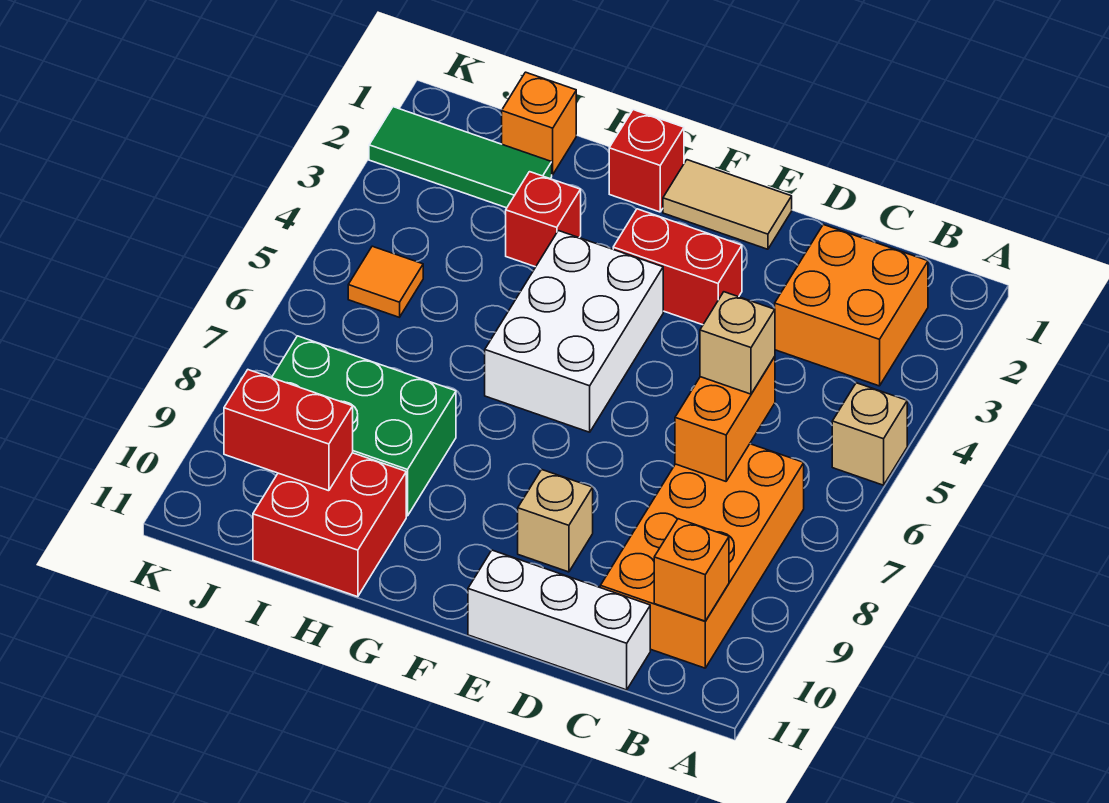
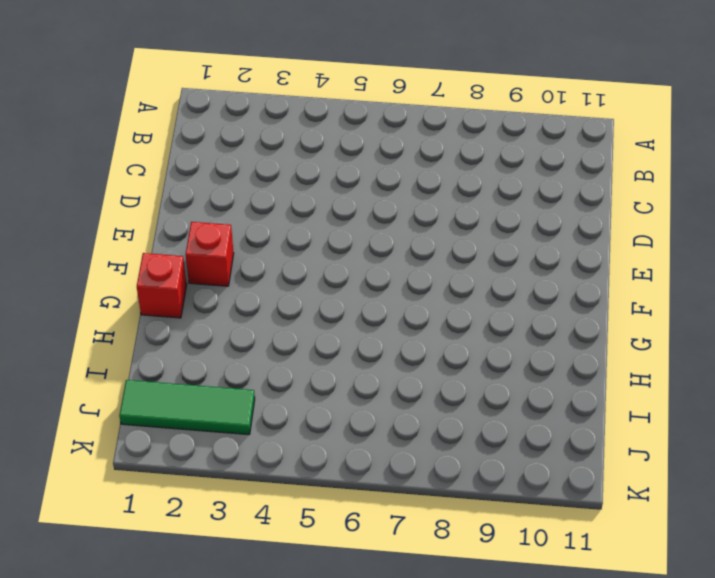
red 1x1 brick [186,222,234,286] -> red 1x1 brick moved to [506,172,581,267]
green 1x3 tile [119,380,255,435] -> green 1x3 tile turned to [369,107,552,208]
none -> tan 1x1 brick [832,383,907,485]
none -> orange 2x2 brick [775,225,928,386]
none -> orange 2x4 brick [600,444,804,668]

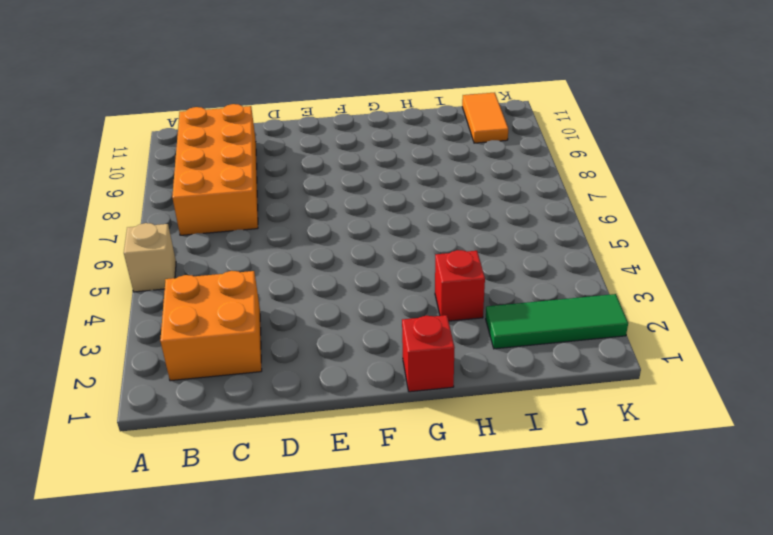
orange 1x2 tile [462,93,508,143] -> none
none -> white 1x3 brick [468,550,650,690]
none -> tan 1x2 tile [663,160,792,249]
none -> red 1x2 brick [613,209,742,325]

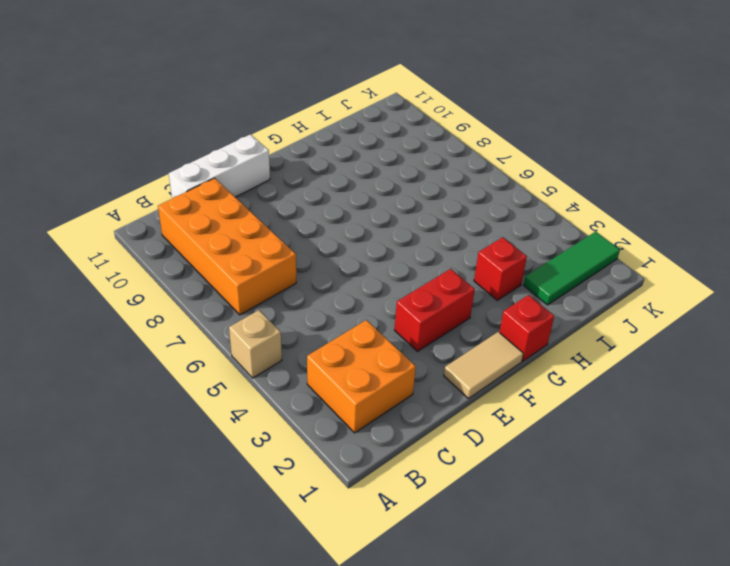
none -> tan 1x1 brick [518,470,593,572]
none -> white 2x3 brick [485,231,663,432]
none -> green 2x3 brick [272,336,456,516]

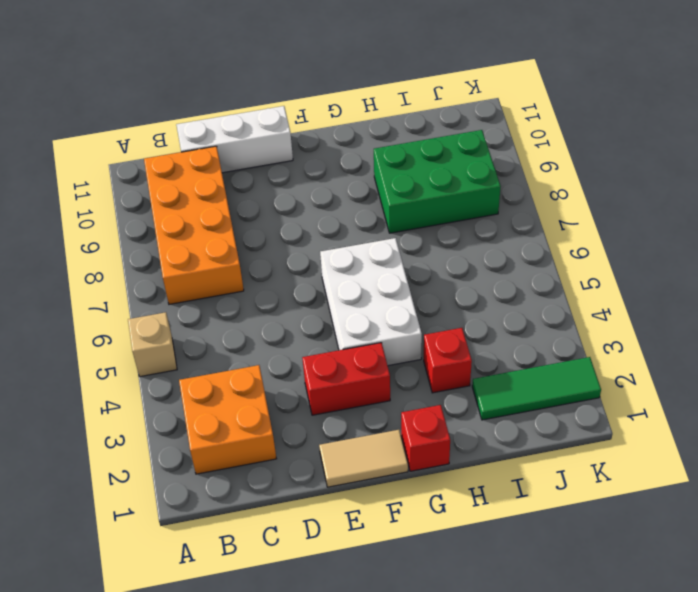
none -> tan 1x1 brick [518,470,593,572]
none -> red 2x2 brick [253,453,406,597]
none -> orange 1x1 brick [502,72,576,175]

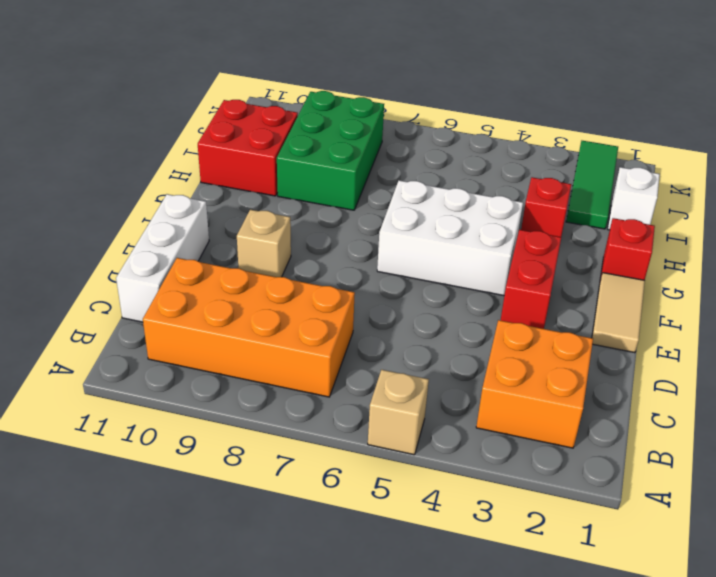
white 1x1 brick [608,167,660,230] -> orange 1x1 brick [502,72,576,175]
none -> orange 1x1 tile [348,246,423,317]
none -> orange 1x1 brick [654,519,729,621]
none -> orange 1x2 brick [675,357,775,481]

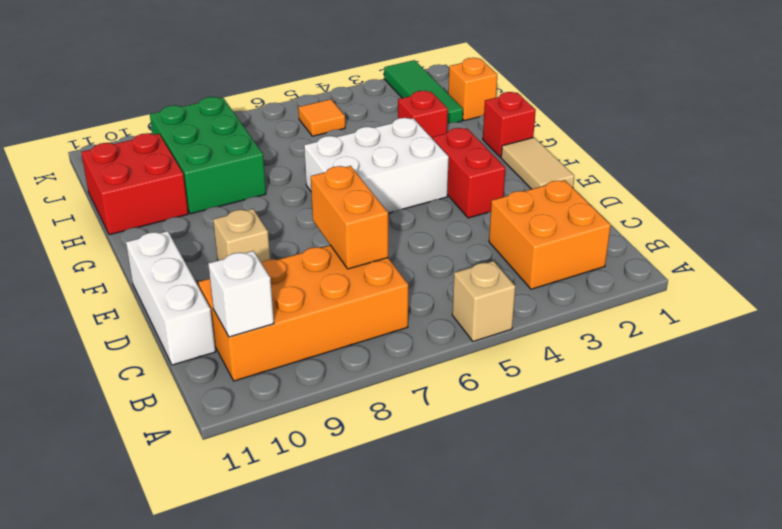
white 1x1 brick [208,251,274,337] -> orange 1x1 brick [654,519,729,621]
orange 1x2 brick [311,166,388,269] -> orange 1x2 brick turned to [675,357,775,481]
none -> red 1x2 brick [224,370,353,491]
none -> tan 1x1 brick [700,292,775,394]

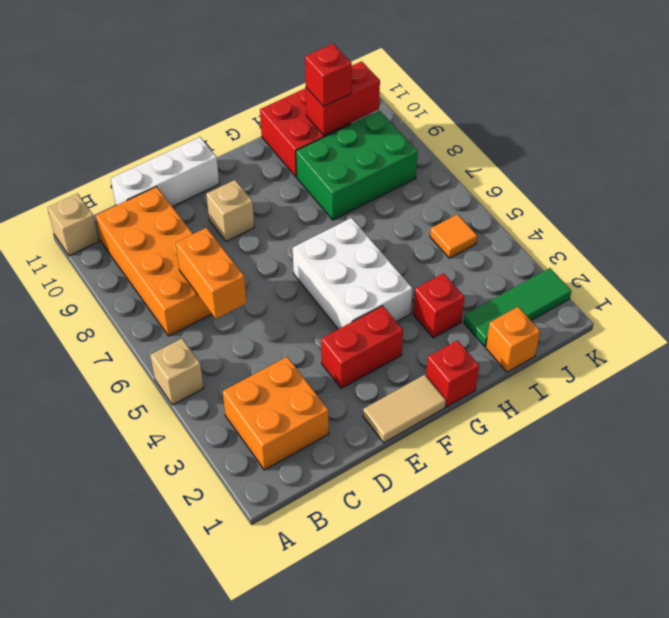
tan 1x1 brick [48,194,99,256] -> tan 1x1 brick moved to [700,292,775,394]
red 1x1 brick [305,44,352,106] -> none
none -> orange 1x1 brick [654,519,729,621]

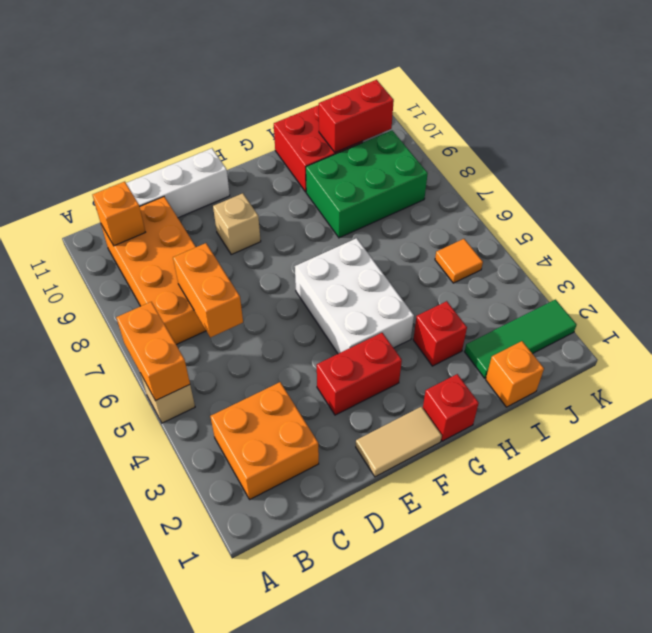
orange 1x2 brick [116,302,190,401] -> none
none -> tan 1x1 brick [700,292,775,394]

